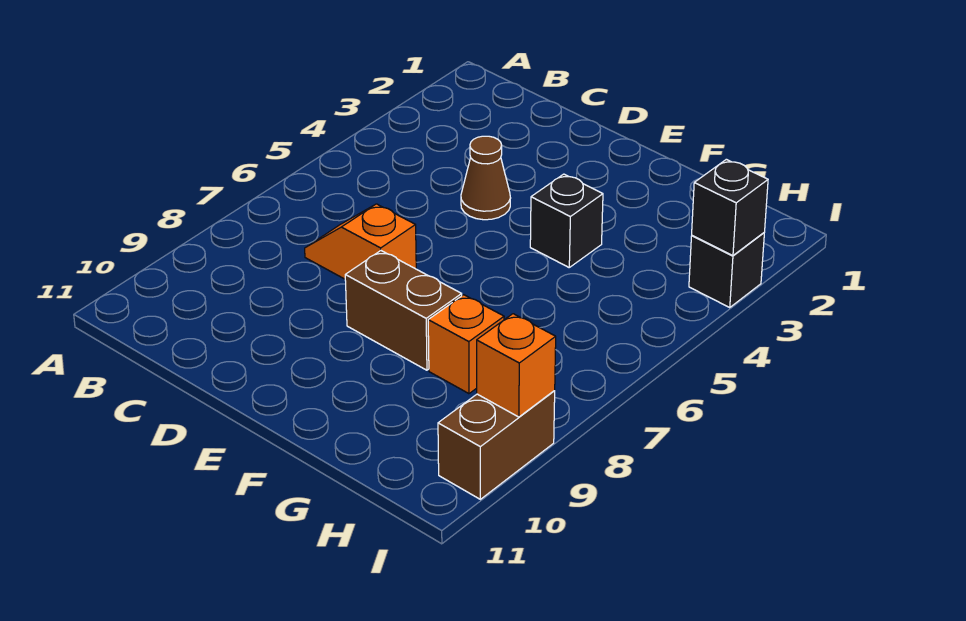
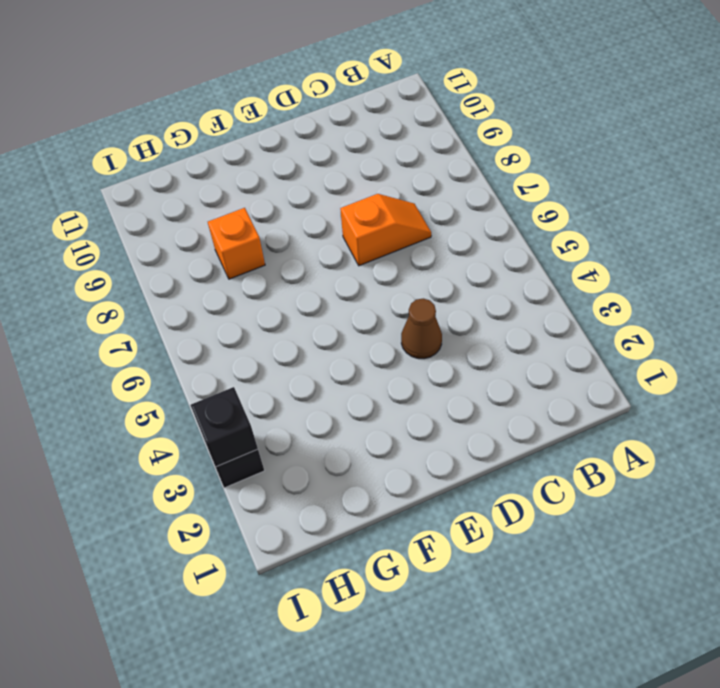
none -> brown 1x2 brick [345,251,462,370]
none -> black 1x1 brick [530,174,603,267]

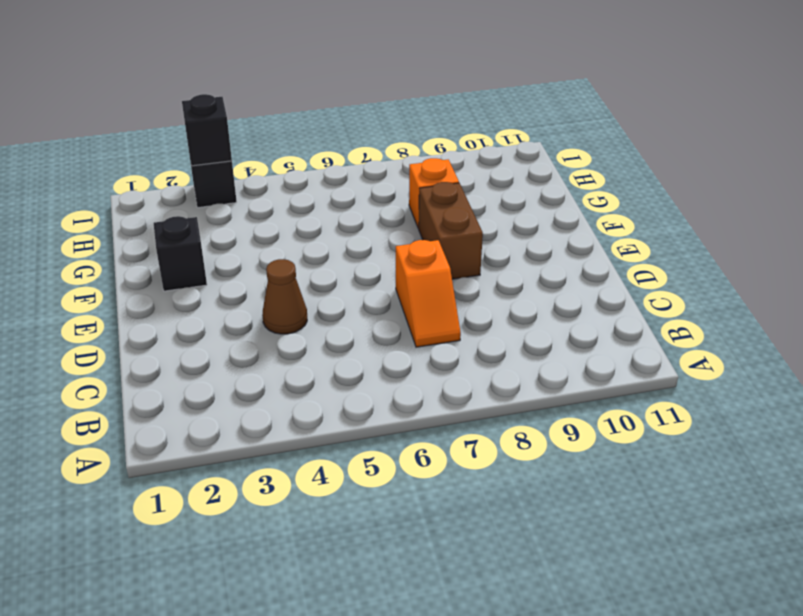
black 1x1 brick [154,216,207,291] -> black 1x1 brick moved to [530,174,603,267]
none -> brown 1x2 brick [438,391,555,499]
none -> orange 1x1 brick [477,314,556,417]

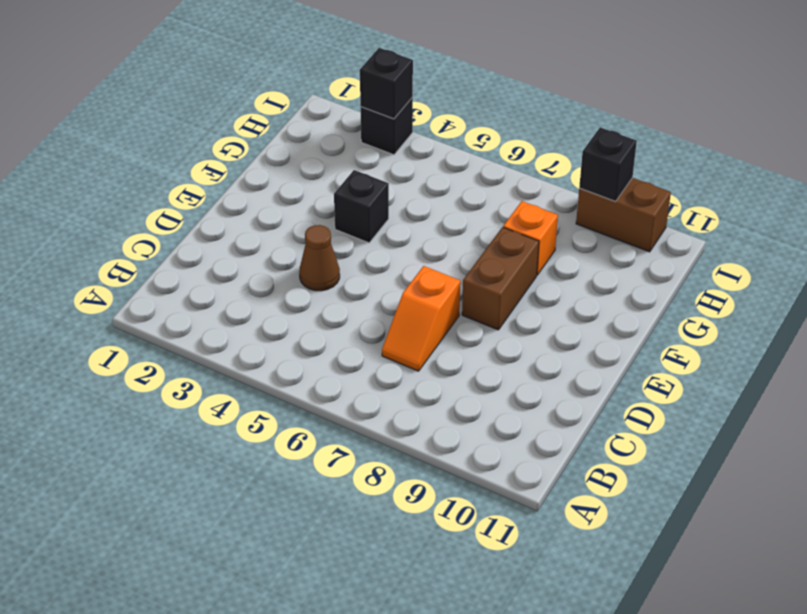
black 1x1 brick [579,127,637,201] -> orange 1x1 brick [477,314,556,417]

